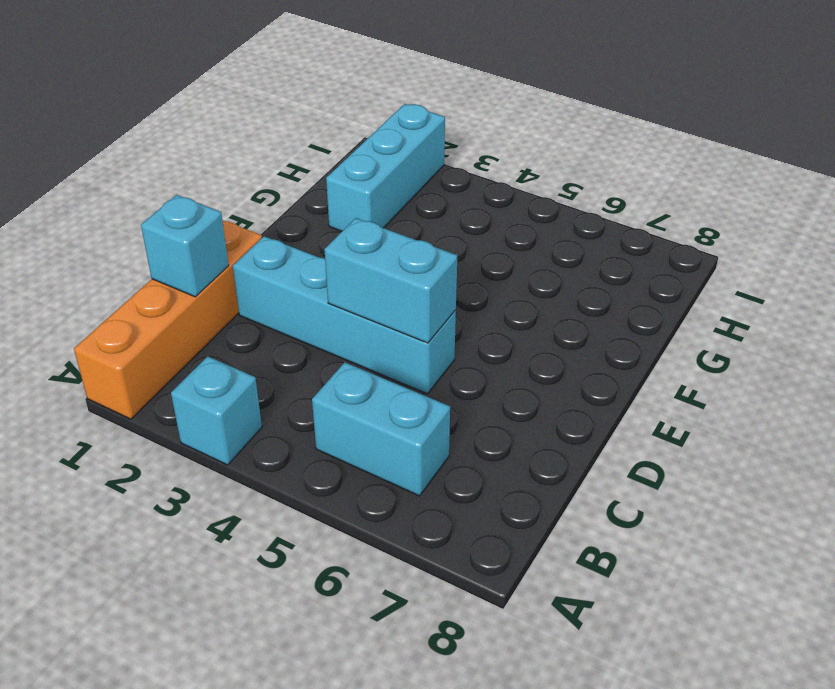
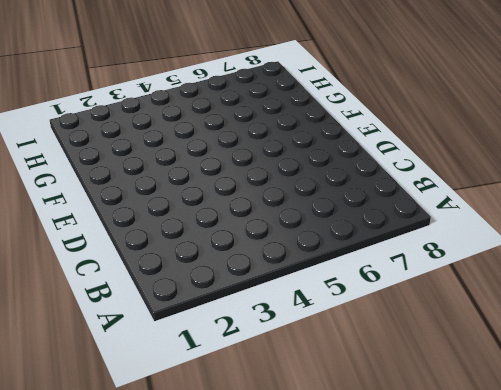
none -> orange 1x4 brick [74,220,262,419]
none -> cyan 1x1 brick [171,356,262,465]

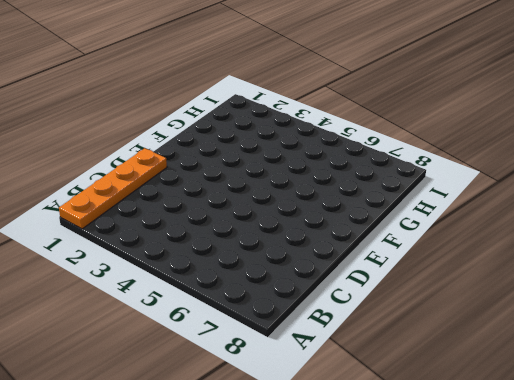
orange 1x4 plate [59,148,167,229] -> orange 1x4 brick [74,220,262,419]
none -> cyan 1x1 brick [171,356,262,465]
none -> cyan 1x2 brick [312,362,450,496]

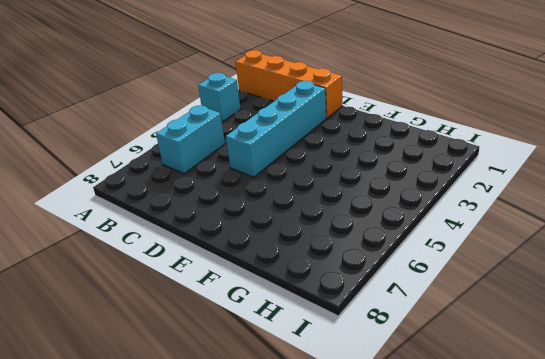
none -> cyan 1x3 brick [326,104,445,231]
none -> cyan 1x1 brick [141,195,229,297]

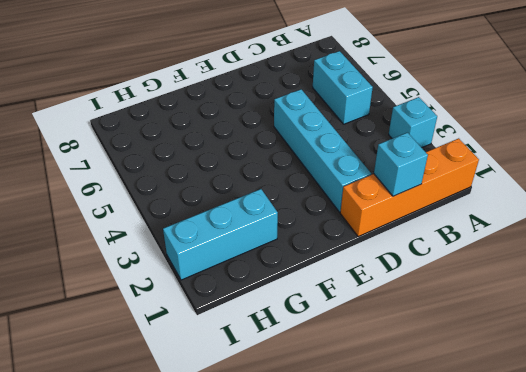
none -> cyan 1x2 brick [324,218,457,343]

